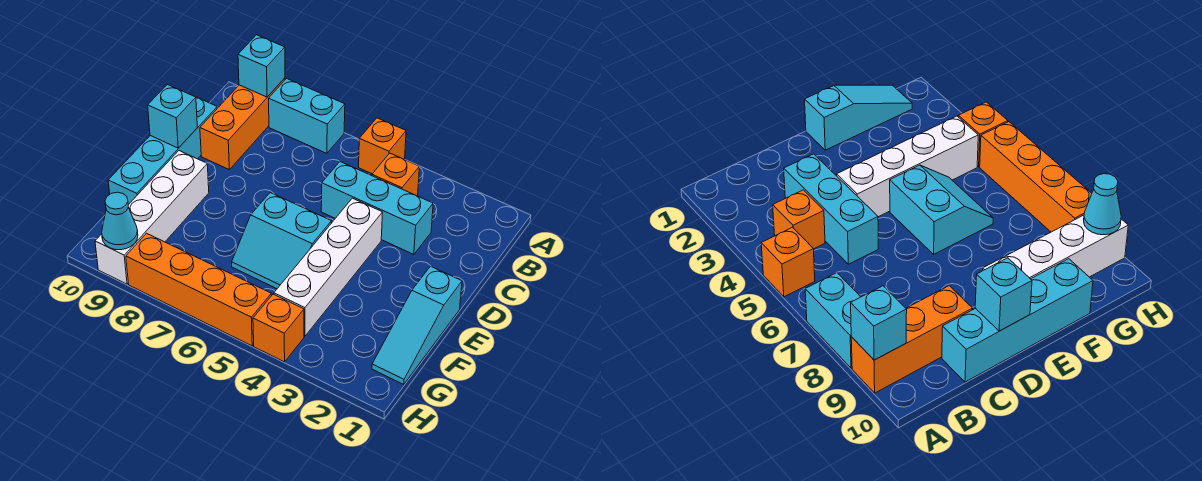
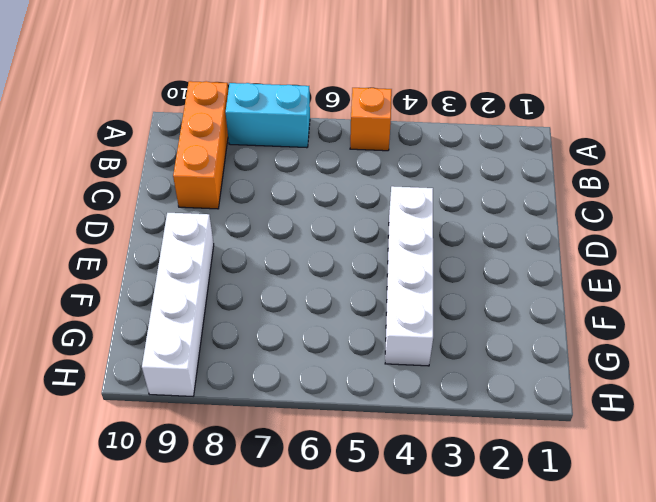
none -> orange 1x1 brick [372,153,419,196]
none -> cyan 1x3 brick [321,162,433,254]
none -> cyan 1x4 brick [108,97,217,205]

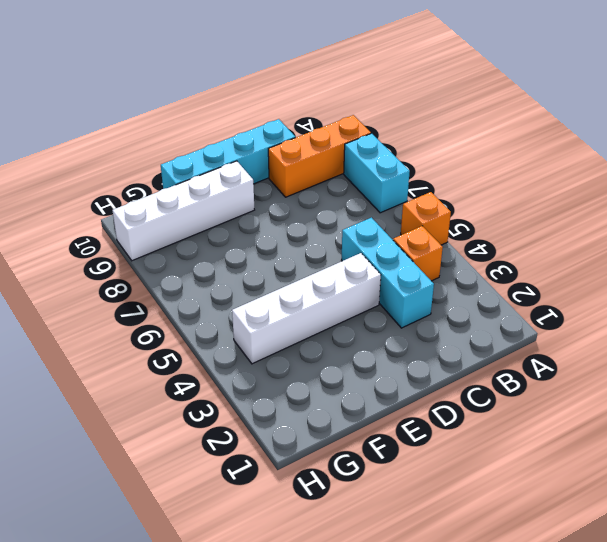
none -> cyan 1x3 slope [372,266,462,384]
none -> cyan 2x2 slope [232,193,332,289]
none -> orange 1x1 brick [253,294,304,362]

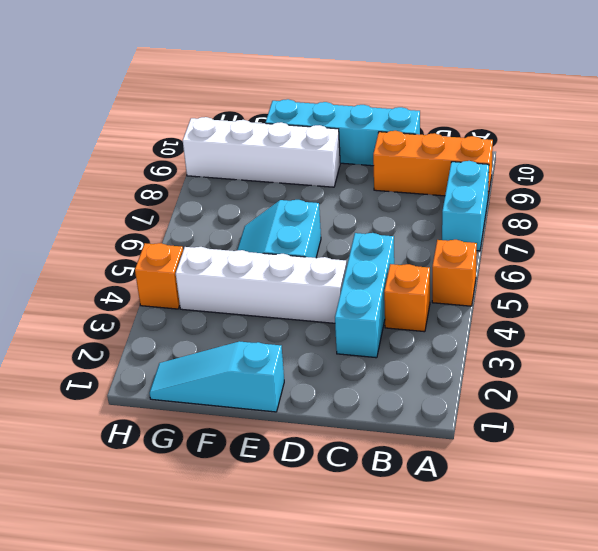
none -> orange 1x4 brick [126,233,271,346]
none -> cyan 1x1 brick [238,35,285,97]
none -> cyan 1x1 brick [148,85,197,148]

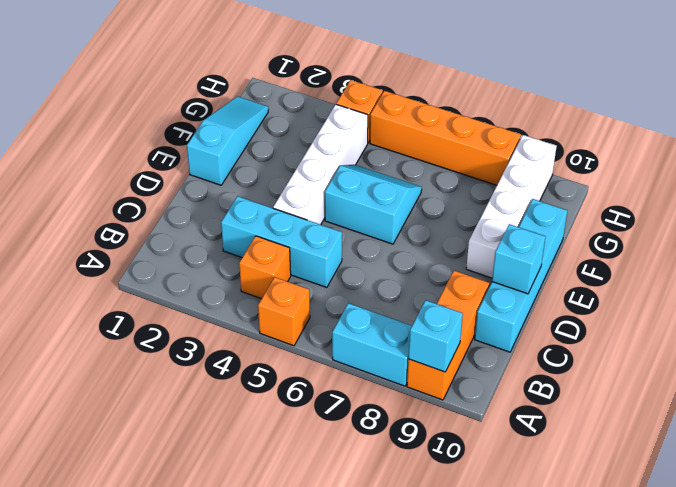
none -> cyan 1x1 cone [102,192,138,250]

